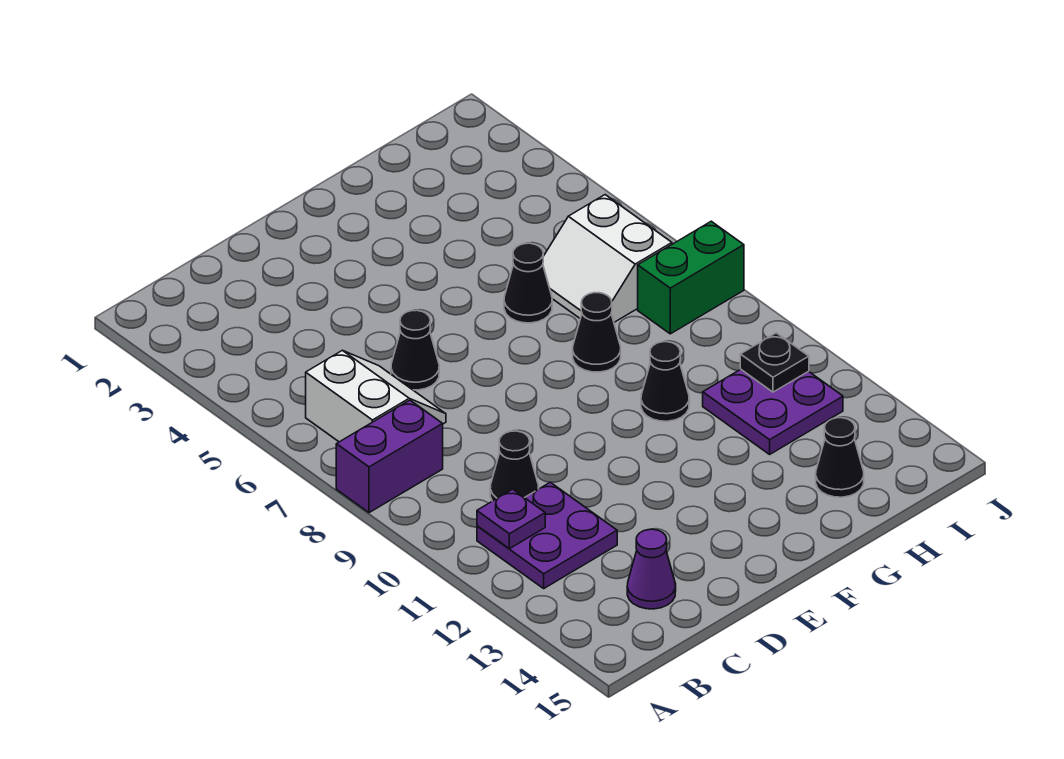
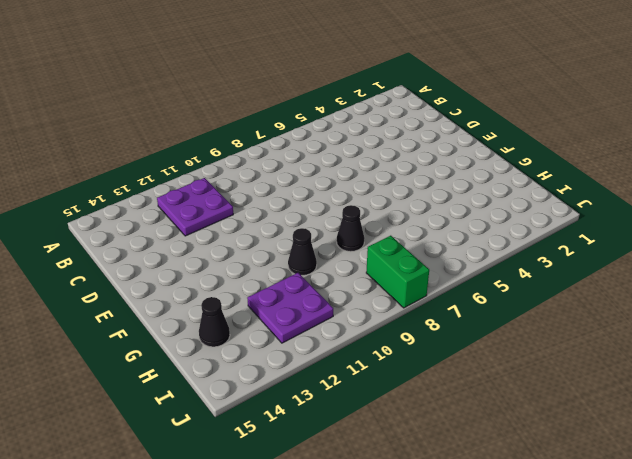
none -> purple 1x2 brick [336,400,443,513]
none -> white 2x2 slope [306,350,446,442]
none -> black 1x1 cone [490,431,539,501]

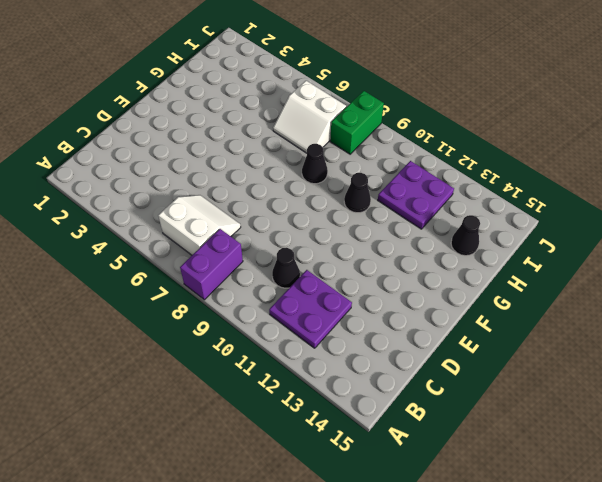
none -> purple 1x1 cone [627,529,676,609]
none -> black 1x1 cone [391,310,439,390]
none -> black 1x1 cone [504,243,552,323]

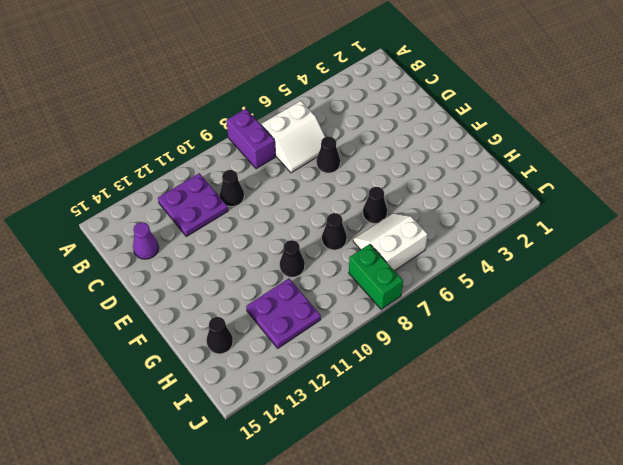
none -> purple 1x1 plate [477,489,545,549]
none -> black 1x1 plate [740,333,809,392]

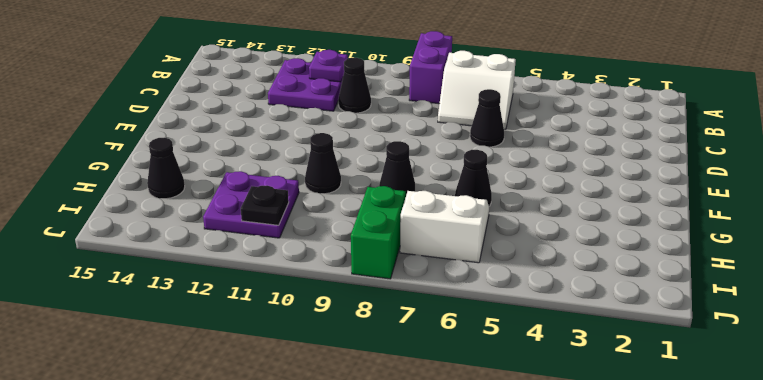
none -> purple 1x1 cone [627,529,676,609]

